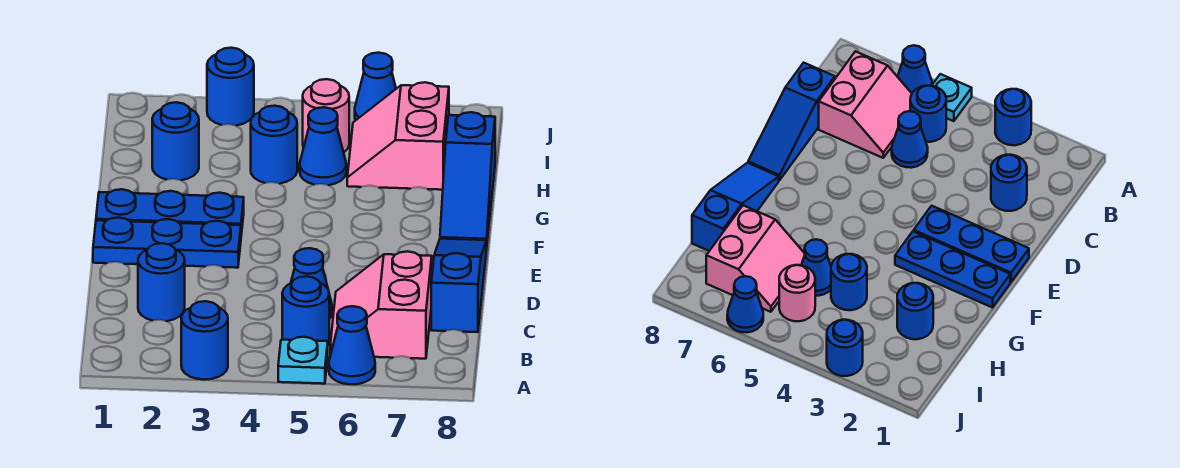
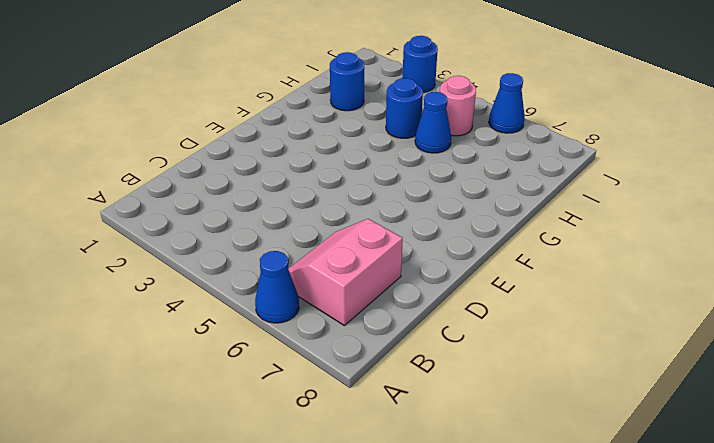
none -> blue 1x1 round brick [181,301,228,380]
none -> cyan 1x1 plate [278,337,328,384]
none -> blue 1x1 round brick [282,276,329,344]

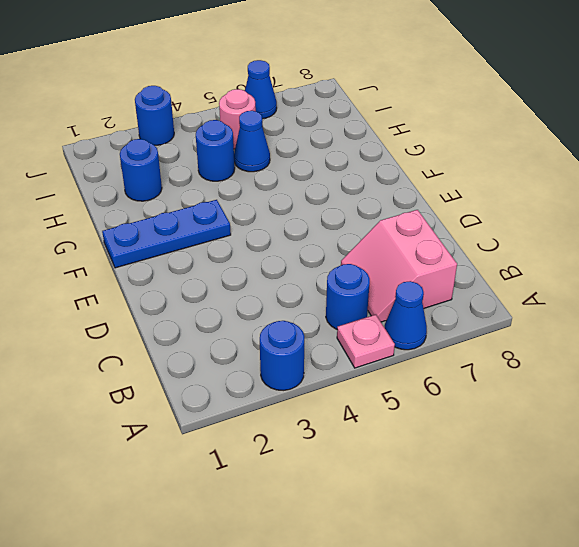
pink 1x1 plate [337,315,395,368] -> cyan 1x1 plate [278,337,328,384]
none -> blue 1x1 round brick [138,243,185,321]
none -> blue 1x1 cone [291,248,332,319]
none -> blue 1x3 slope [431,239,487,332]

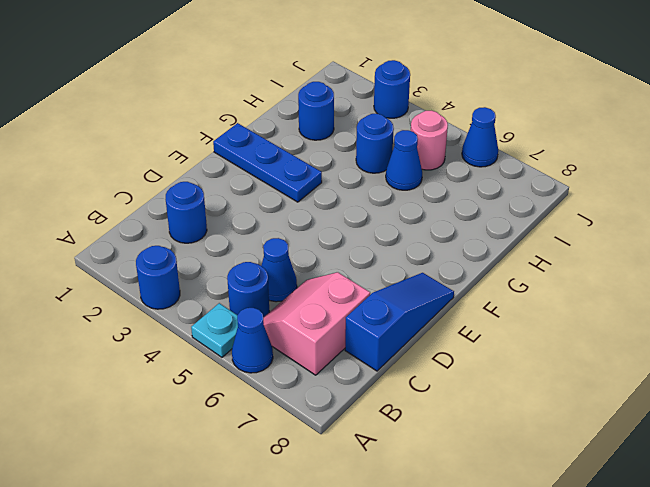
none -> blue 1x3 plate [93,218,241,268]
none -> blue 1x3 slope [440,112,495,240]
none -> pink 2x2 slope [347,82,449,190]

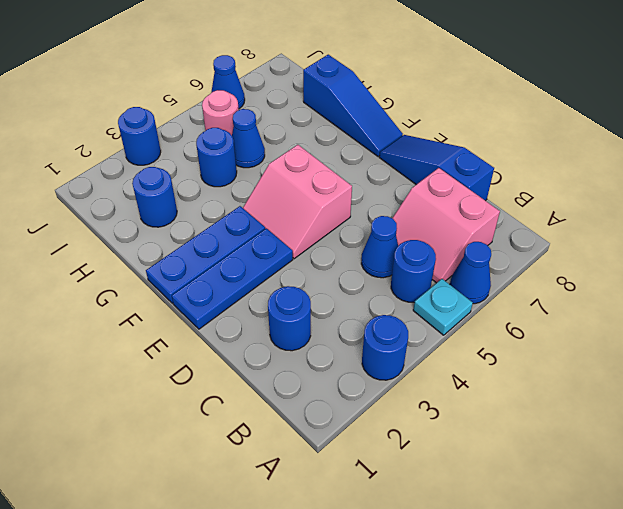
pink 2x2 slope [243,145,352,259] -> pink 2x2 slope moved to [347,82,449,190]

